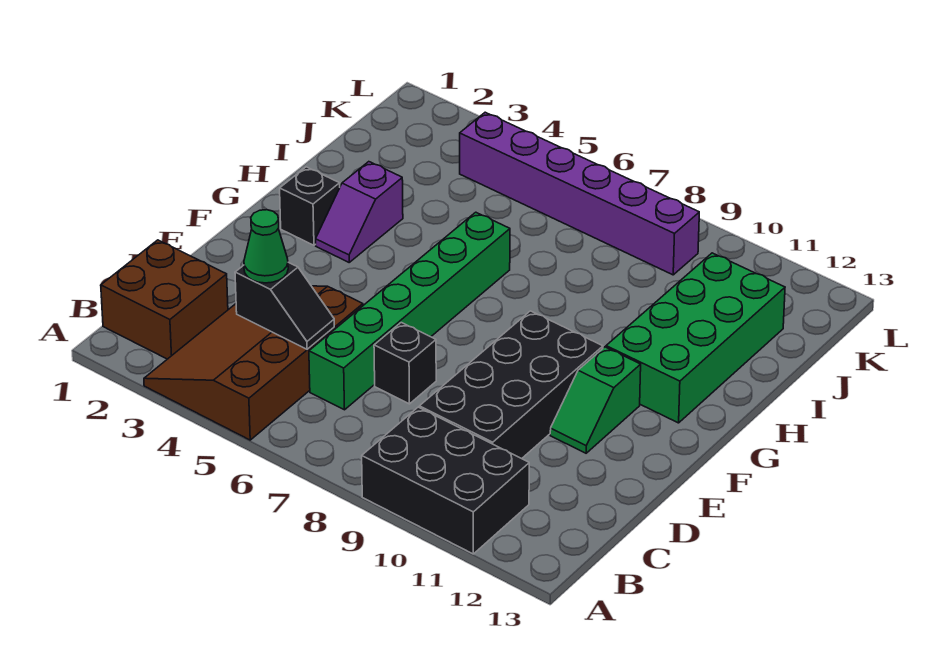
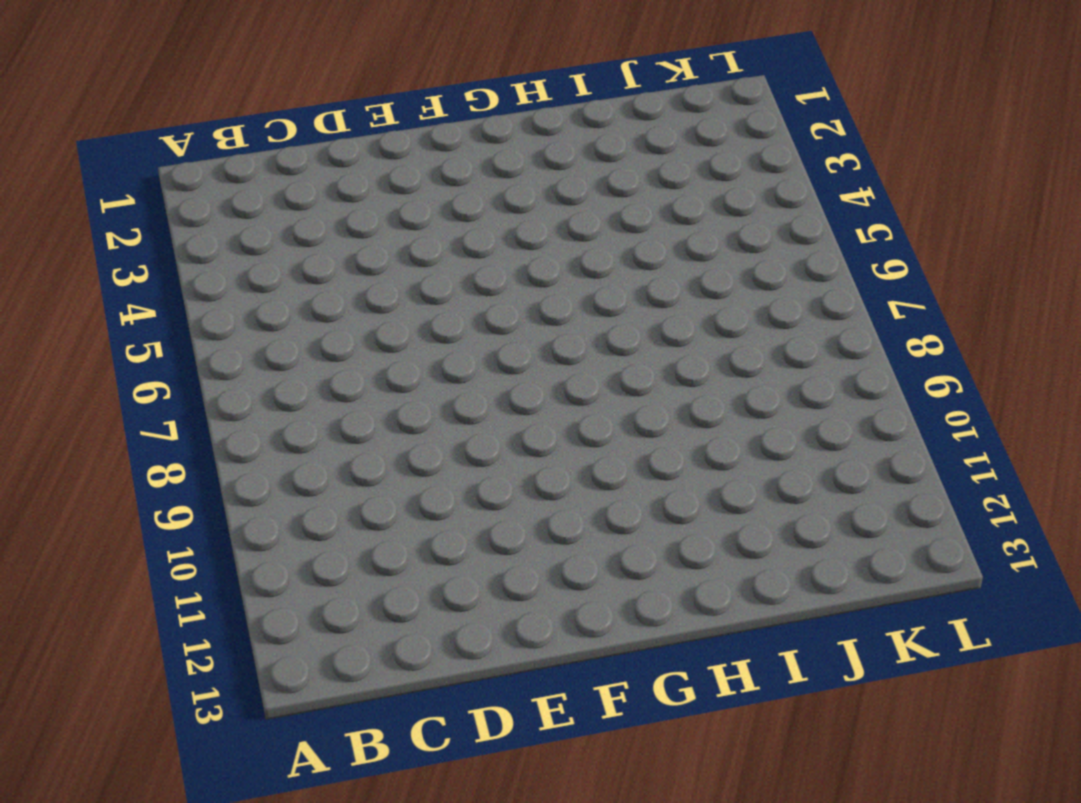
none -> brown 3x4 slope [144,286,363,440]
none -> black 2x3 brick [362,407,529,554]
none -> brown 2x2 brick [101,240,228,359]

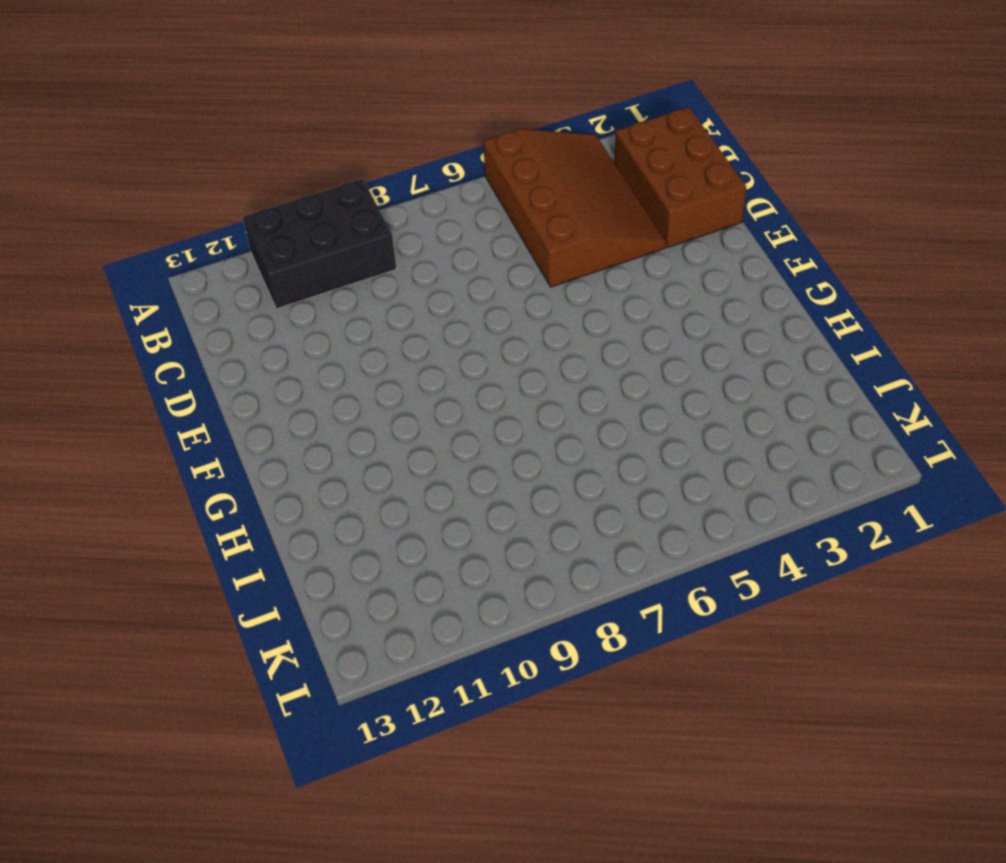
brown 2x3 brick [615,107,746,247] -> brown 2x2 brick [101,240,228,359]
none -> green 1x6 brick [309,212,510,410]
none -> black 2x4 brick [419,311,603,459]
none -> black 1x1 brick [374,323,436,404]

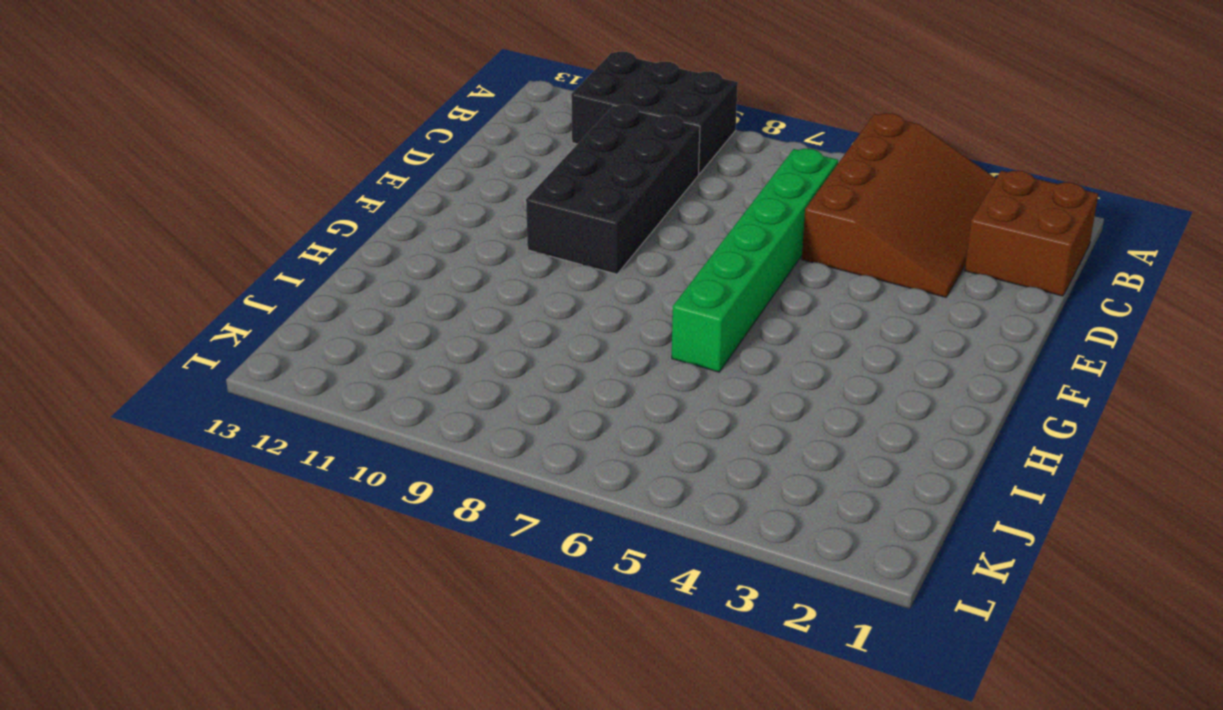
none -> black 1x1 brick [374,323,436,404]
none -> green 1x2 slope [550,347,641,453]
none -> black 1x1 brick [280,167,340,245]

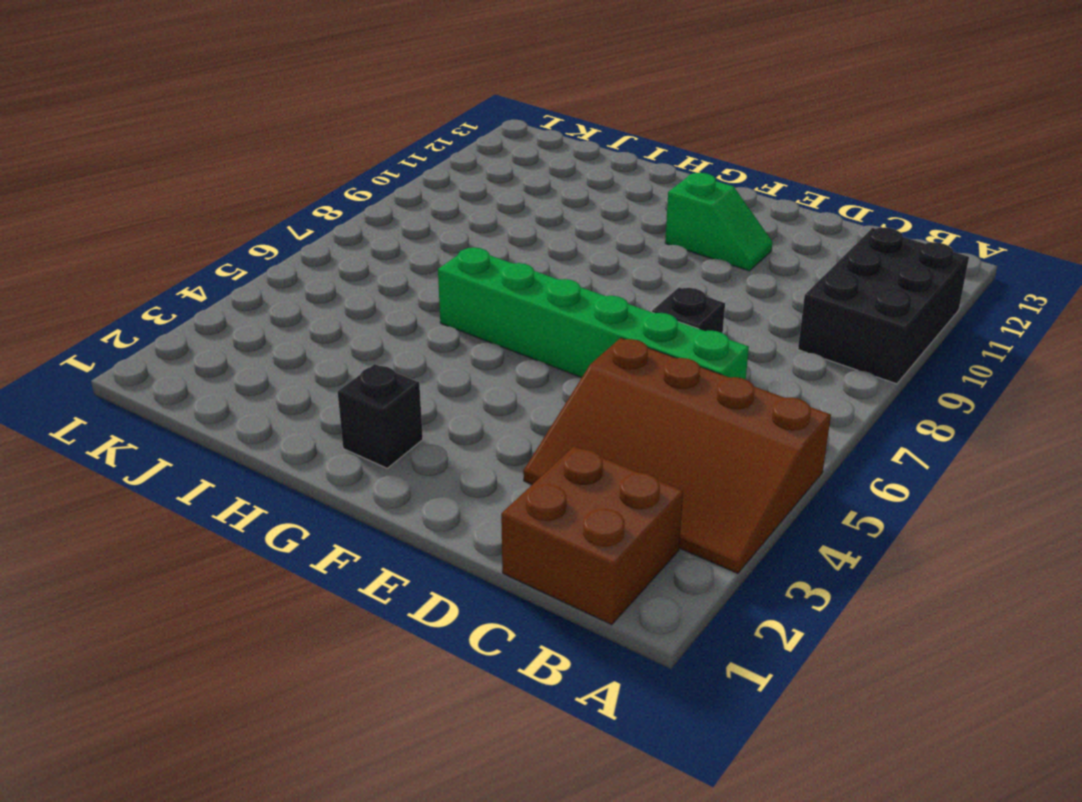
none -> black 2x4 brick [419,311,603,459]
none -> purple 1x2 slope [316,162,403,262]
none -> green 2x4 brick [606,253,785,423]

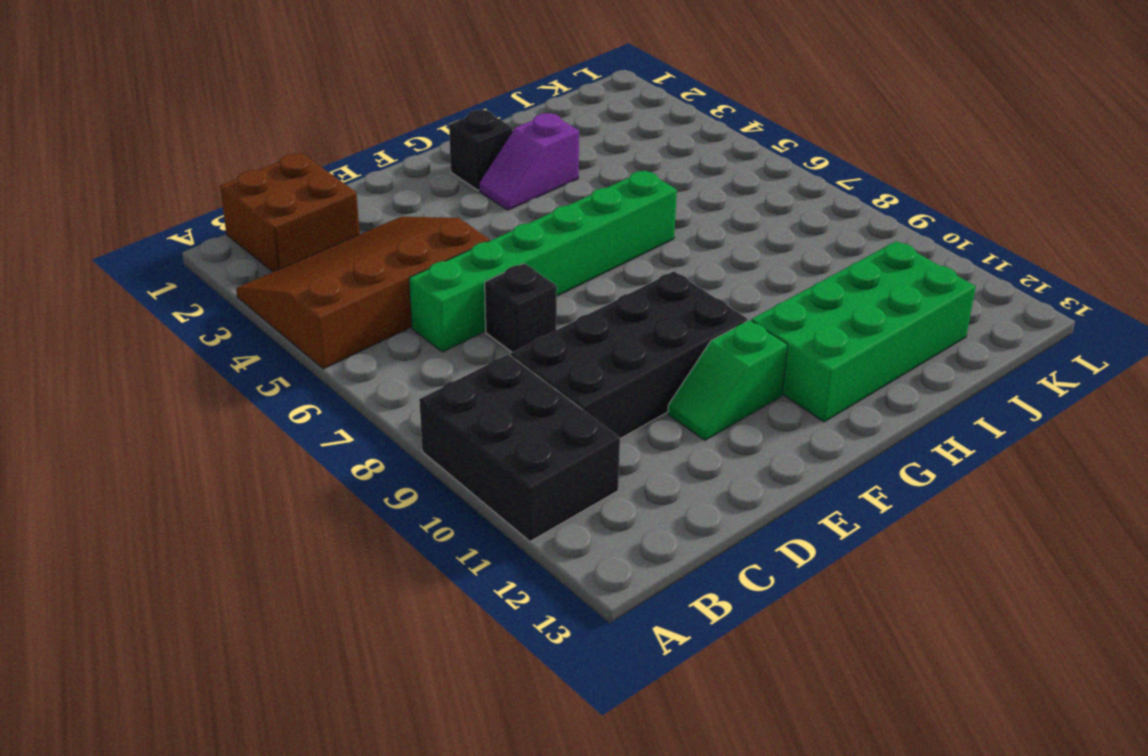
none -> purple 1x6 brick [460,112,699,275]
none -> black 1x2 slope [235,262,334,349]
none -> green 1x1 cone [244,210,288,283]

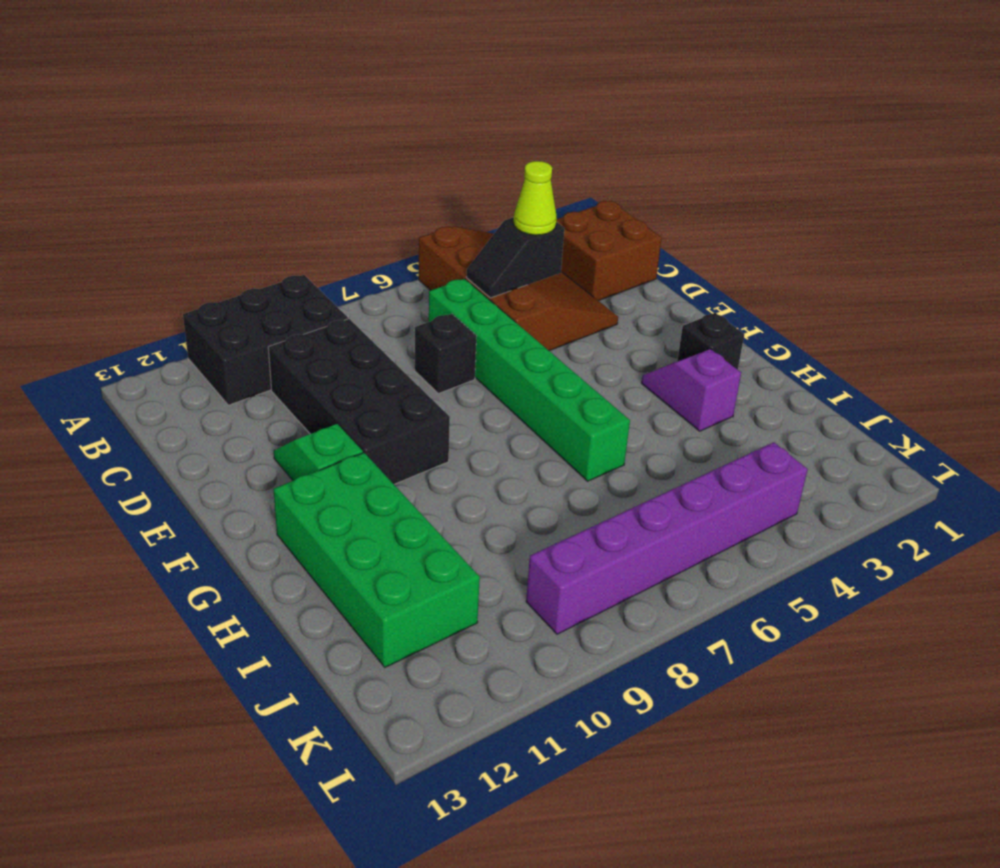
lime 1x1 cone [514,161,557,235] -> green 1x1 cone [244,210,288,283]

